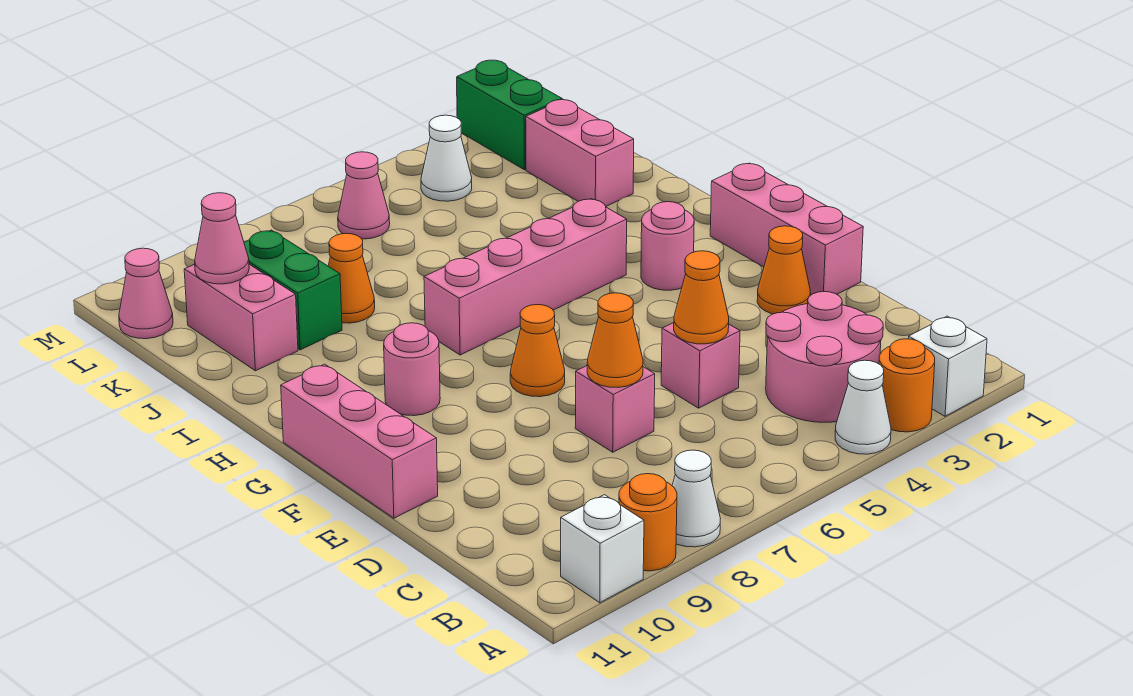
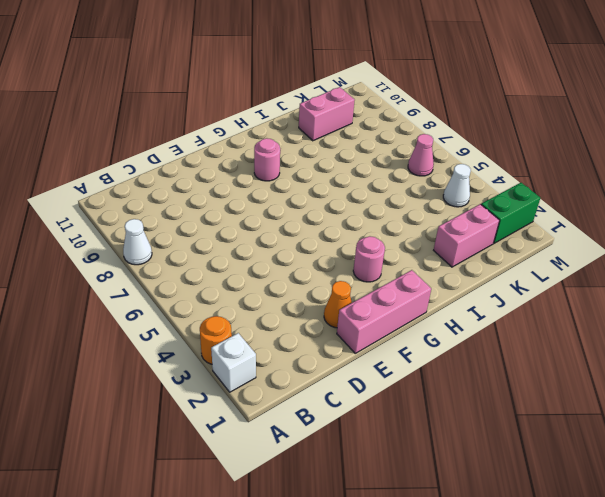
none -> white 1x1 cone [835,360,891,454]
none -> orange 1x1 round brick [619,474,677,571]
none -> white 1x1 brick [561,495,644,603]

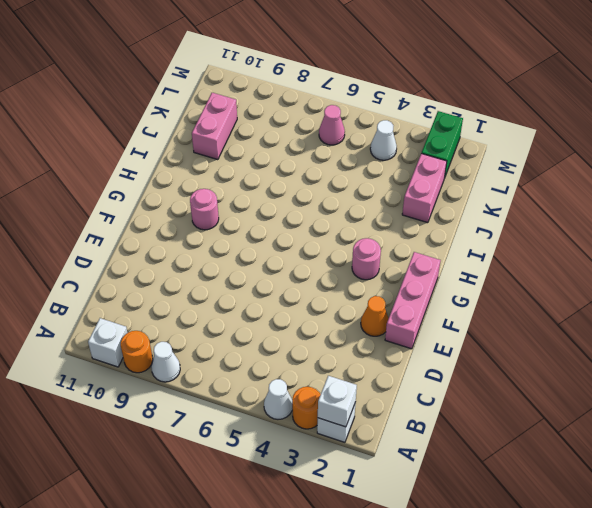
white 1x1 brick [318,376,357,427] -> none
none -> pink 2x2 round brick [766,292,883,422]
none -> pink 1x1 brick [661,323,740,408]
none -> pink 1x1 brick [575,366,655,452]

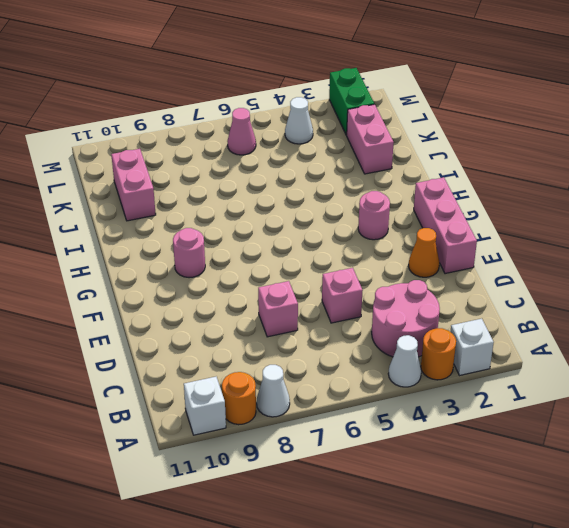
none -> pink 1x3 brick [281,364,438,518]
none -> orange 1x1 cone [510,305,565,397]
none -> pink 1x4 brick [424,199,627,355]

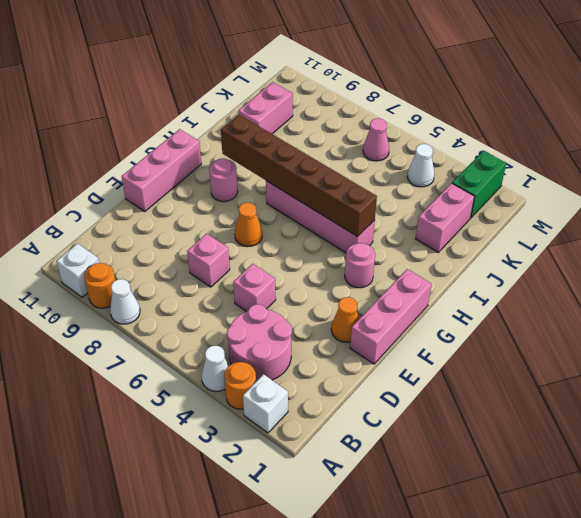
brown 1x6 brick [221,115,377,237] -> none
none -> orange 1x1 cone [328,233,375,323]
none -> green 1x2 brick [244,230,342,350]
none -> pink 1x1 cone [119,248,173,339]

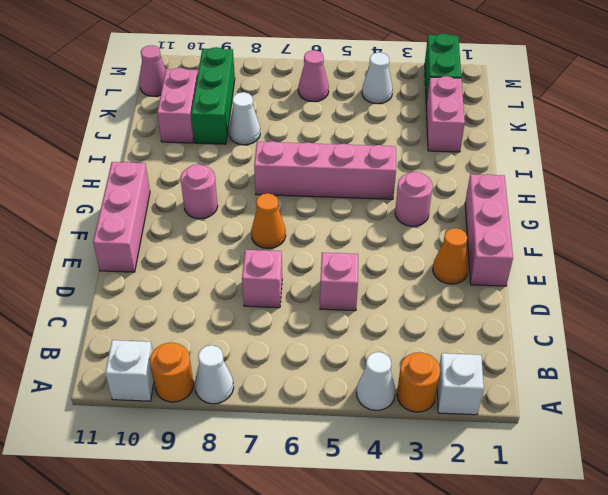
white 1x1 cone [229,92,260,145] -> orange 1x1 cone [328,233,375,323]
green 1x3 brick [191,47,235,144] -> green 1x2 brick [244,230,342,350]
none -> pink 2x2 round brick [766,292,883,422]
none -> orange 1x1 cone [674,251,729,344]
none -> orange 1x1 cone [587,293,643,387]

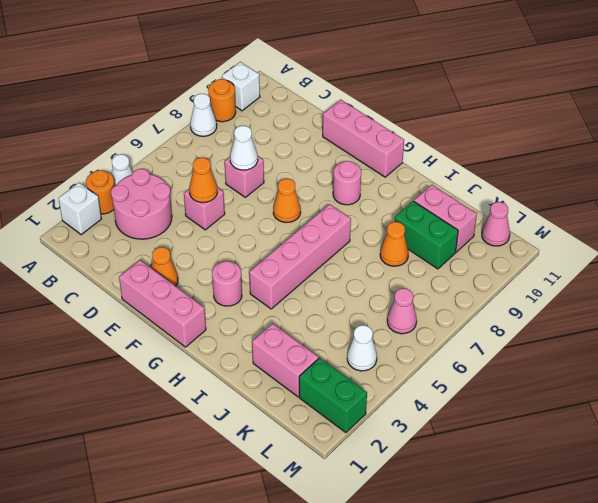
white 1x1 cone [230,126,258,170] -> orange 1x1 cone [587,293,643,387]
none -> pink 1x1 cone [195,193,249,284]

